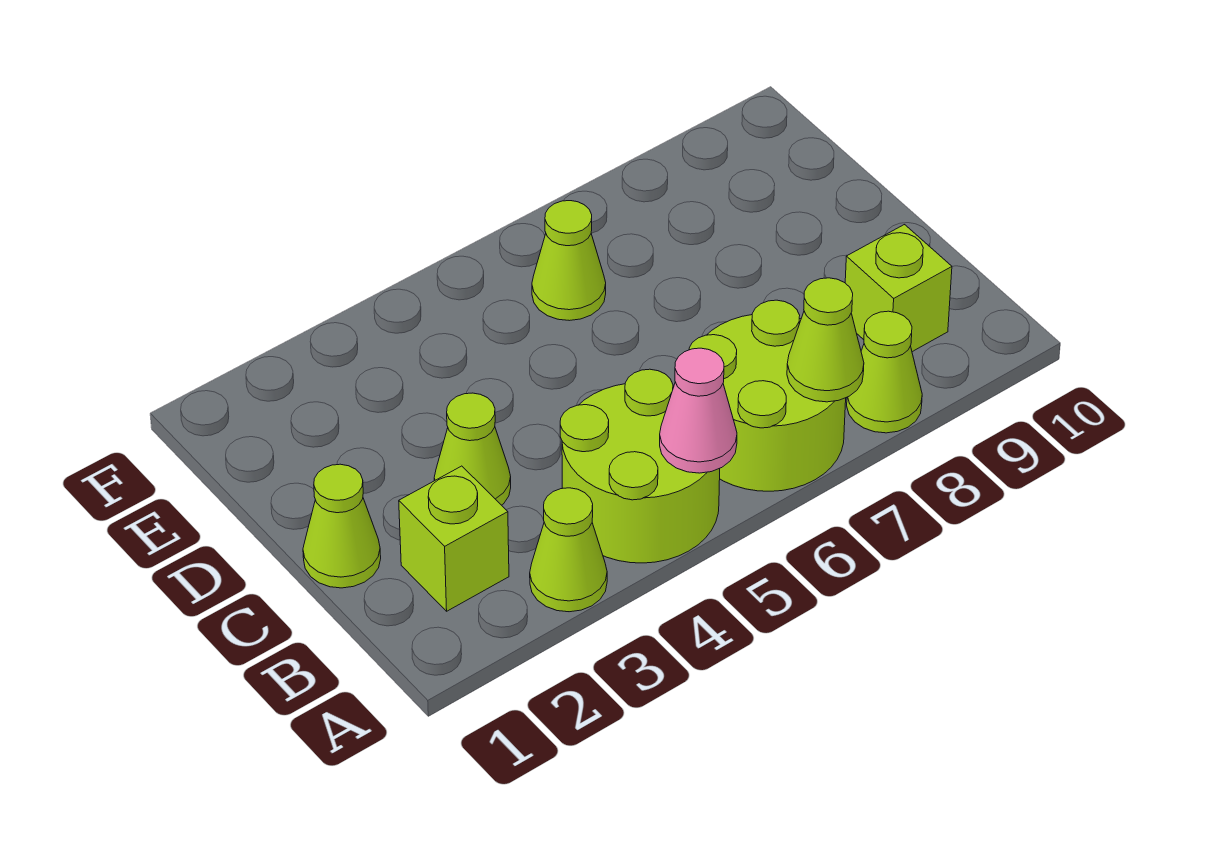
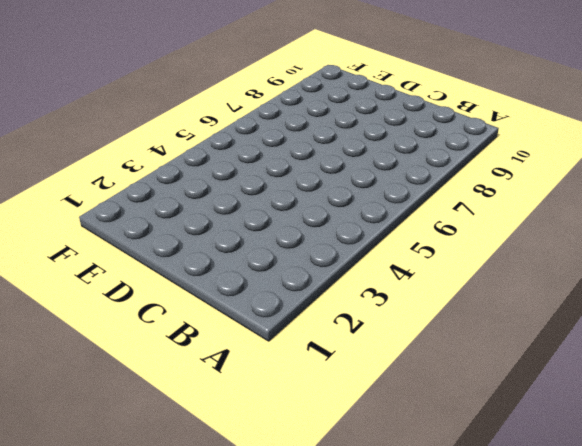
none -> lime 1x1 cone [530,488,607,612]
none -> lime 2x2 round brick [560,369,720,563]

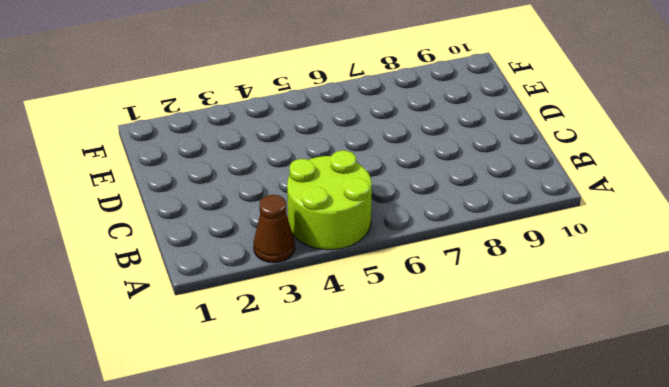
brown 1x1 cone [253,195,295,263] -> lime 1x1 cone [530,488,607,612]
none -> lime 2x2 round brick [689,300,846,491]
none -> lime 1x1 cone [847,311,922,433]

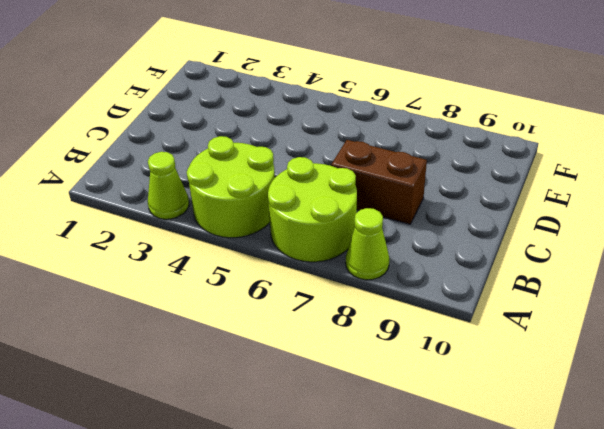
brown 1x2 brick [331,140,427,224] -> none
none -> lime 1x1 brick [399,466,509,611]
none -> lime 1x1 brick [845,225,952,352]

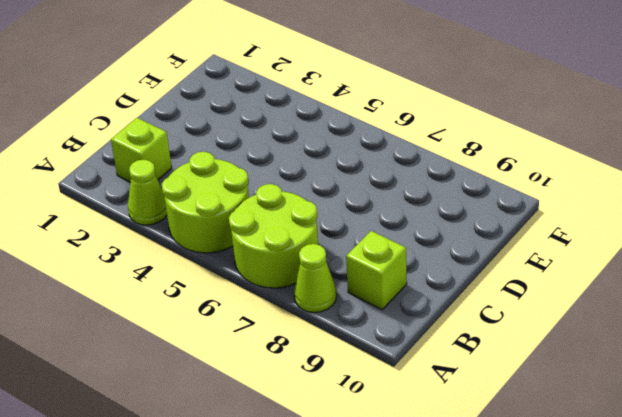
none -> lime 1x1 cone [303,464,381,588]
none -> lime 1x1 cone [434,393,511,505]

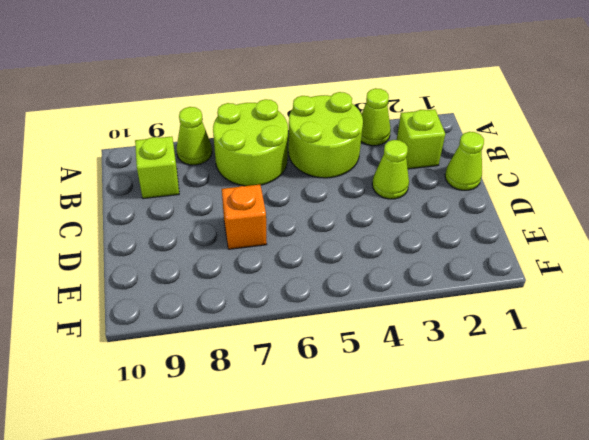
orange 1x1 brick [222,185,267,249] -> none
none -> lime 1x1 cone [532,201,606,321]
none -> pink 1x1 cone [660,348,737,473]

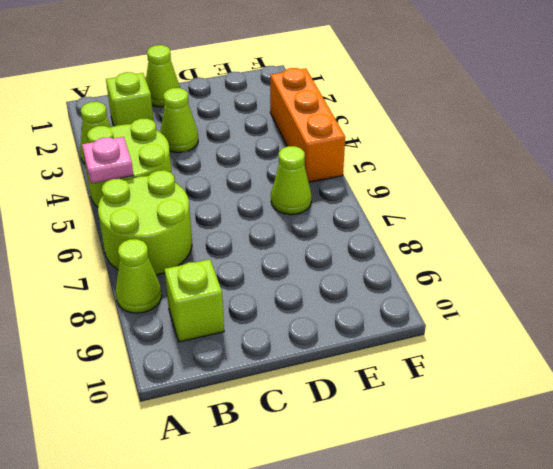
pink 1x1 plate [82,137,133,184] -> pink 1x1 cone [660,348,737,473]
orange 1x3 brick [270,68,345,182] -> none
none -> lime 1x1 cone [787,278,864,402]

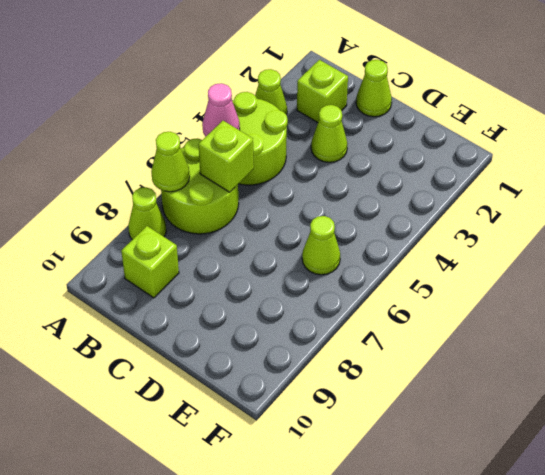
lime 1x1 brick [199,121,254,192] -> none

